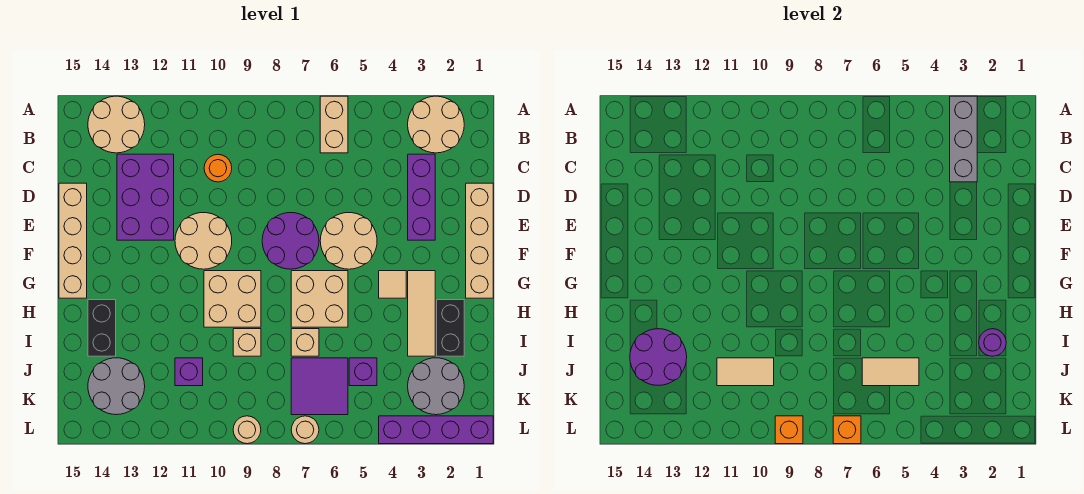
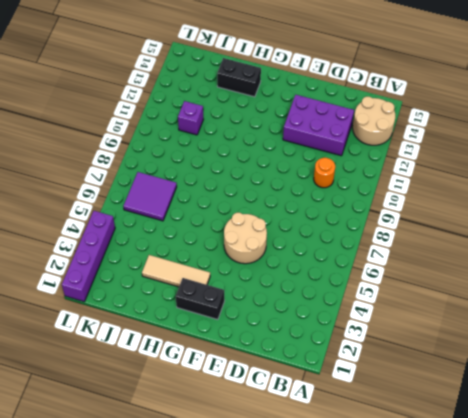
black 1x2 brick [176,278,225,320] -> black 1x2 brick moved to [437,300,464,356]
none -> tan 2x2 round brick [408,96,464,153]
none -> tan 1x2 brick [320,96,348,153]
none -> purple 1x3 brick [408,154,435,240]
none -> tan 1x4 brick [466,183,493,298]

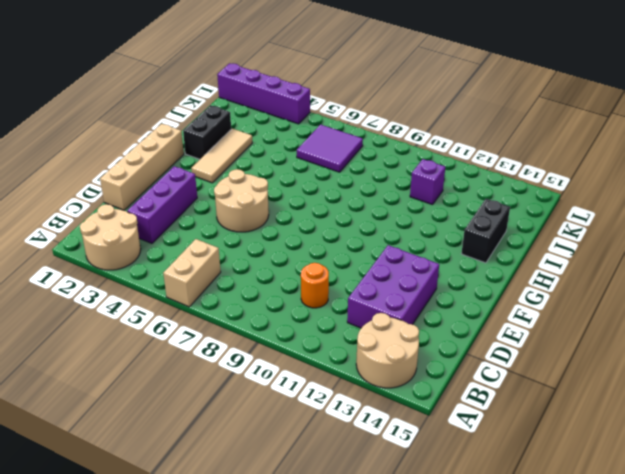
none -> tan 1x4 brick [59,183,87,298]
none -> purple 2x2 round brick [262,213,319,269]
none -> tan 2x2 round brick [175,213,232,269]
none -> tan 1x1 tile [379,271,406,298]

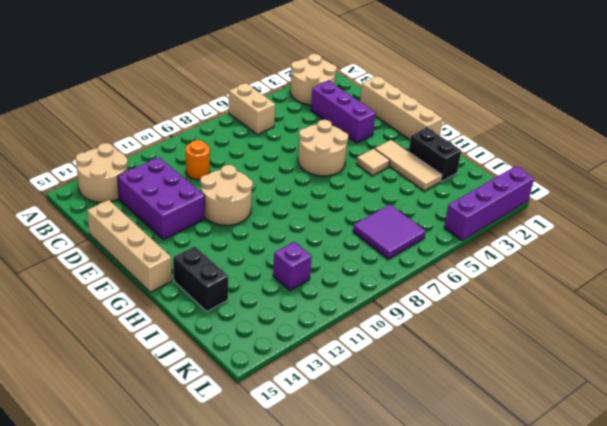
none -> purple 2x2 round brick [262,213,319,269]
none -> tan 2x2 brick [291,271,348,327]
none -> tan 2x2 brick [204,271,261,327]
none -> tan 1x1 brick [291,329,319,356]

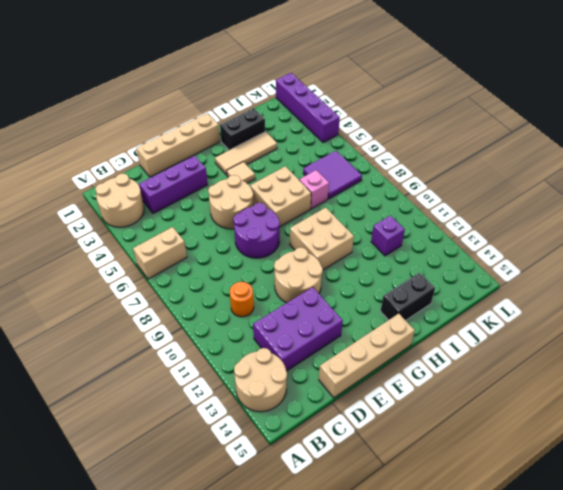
pink 1x1 brick [299,170,329,209] -> tan 1x1 brick [291,329,319,356]
none -> tan 1x1 brick [233,329,261,356]
none -> grey 2x2 round brick [408,358,464,415]
none -> purple 1x1 brick [349,358,377,386]
none -> grey 2x2 round brick [88,358,145,415]

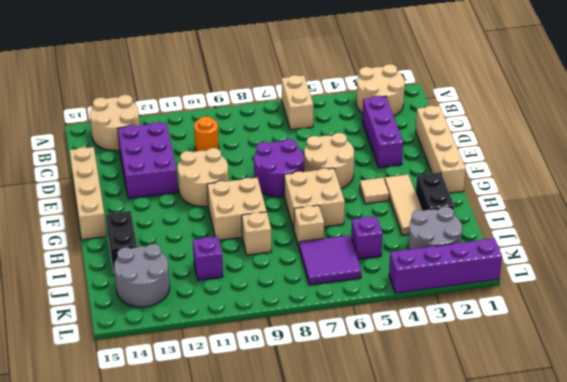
none -> tan 1x1 round brick [291,416,319,444]
none -> tan 1x1 round brick [233,416,261,444]
none -> grey 1x3 brick [950,96,977,182]
none -> purple 1x1 round brick [979,329,1006,356]

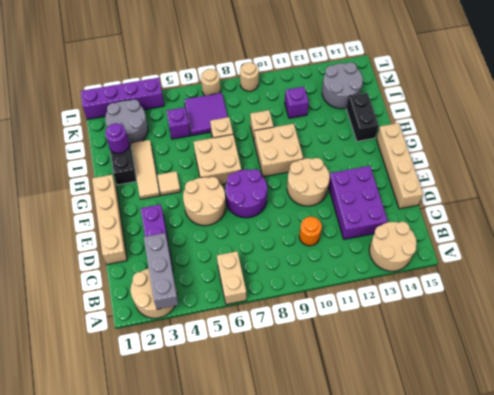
none -> purple 2x2 round brick [630,329,687,385]
none -> tan 1x2 tile [862,358,919,386]
none -> tan 1x2 tile [717,358,774,386]
none -> orange 1x1 brick [833,416,861,444]

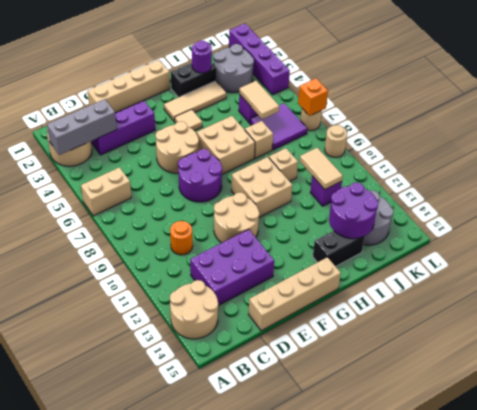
none -> orange 1x1 brick [775,416,803,444]

